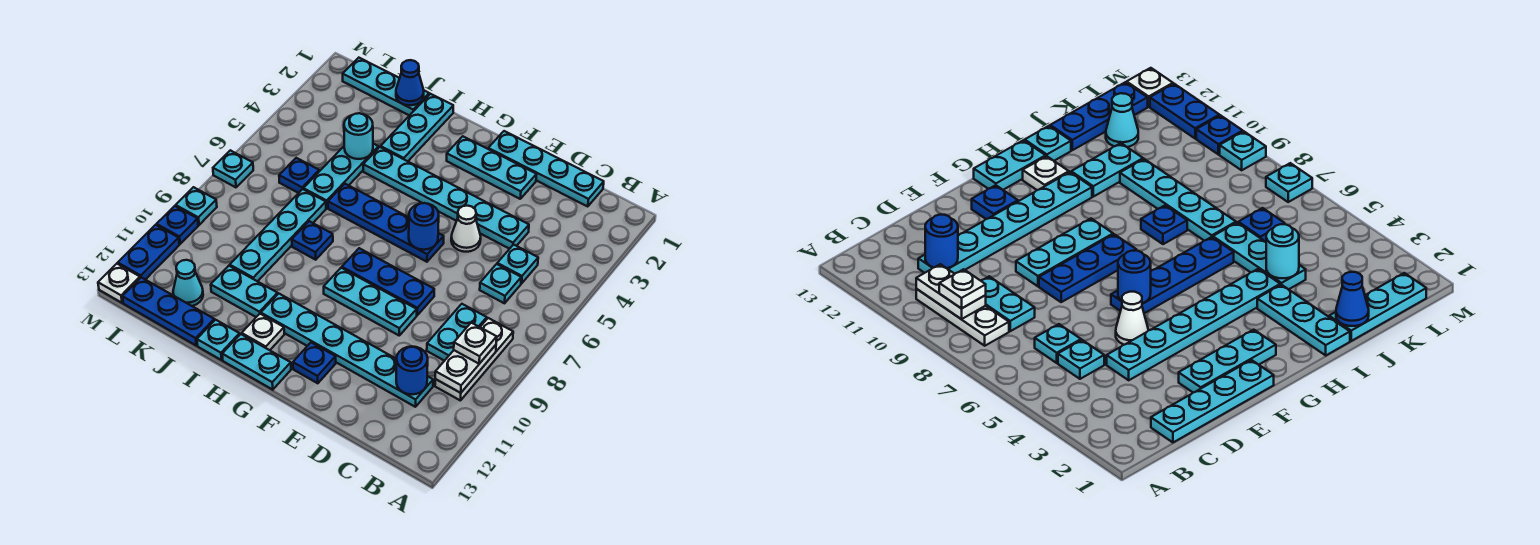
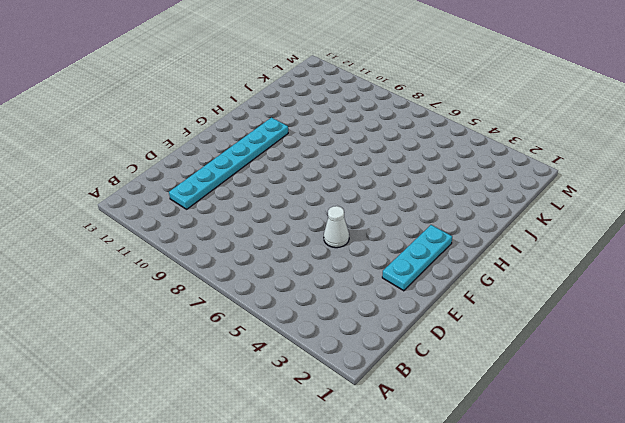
none -> white 1x3 plate [435,318,513,401]
none -> cyan 1x4 plate [488,131,604,207]
none -> cyan 1x1 plate [497,245,538,283]
none -> cyan 1x1 plate [480,264,521,303]

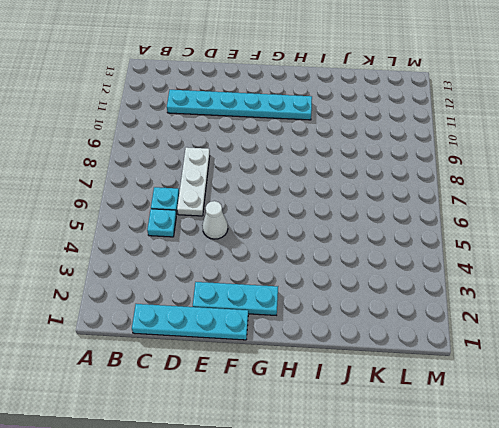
white 1x3 plate [177,147,210,216] -> white 1x3 plate moved to [435,318,513,401]
none -> cyan 1x2 plate [427,304,487,361]
none -> cyan 1x6 plate [363,147,529,249]
none -> blue 1x3 plate [342,248,434,315]
none -> cyan 1x3 plate [324,268,417,335]

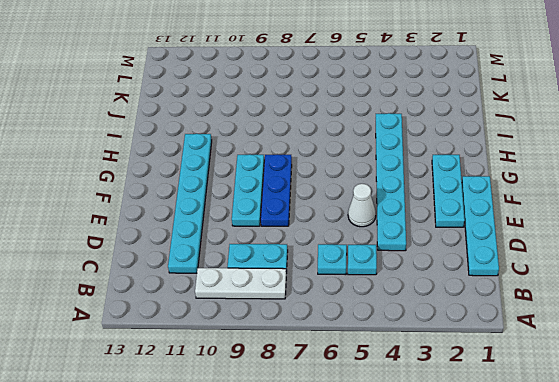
none -> blue 1x4 plate [328,184,444,262]
none -> blue 1x1 plate [293,343,336,383]
none -> cyan 1x2 plate [222,334,291,390]
none -> white 1x1 plate [242,314,284,350]

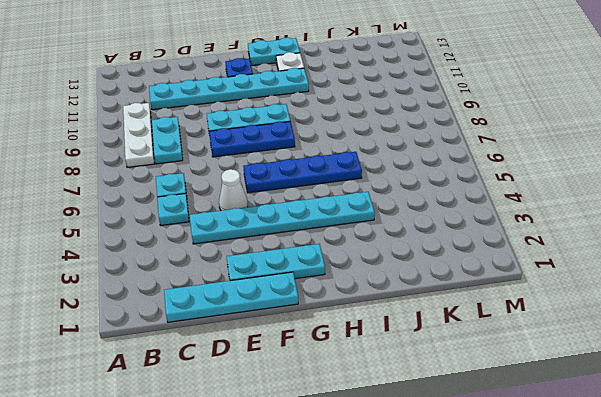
none -> cyan 1x3 plate [381,94,453,161]
none -> blue 1x1 plate [292,221,333,260]
none -> cyan 1x2 plate [211,266,278,317]
none -> cyan 1x1 plate [197,320,240,360]

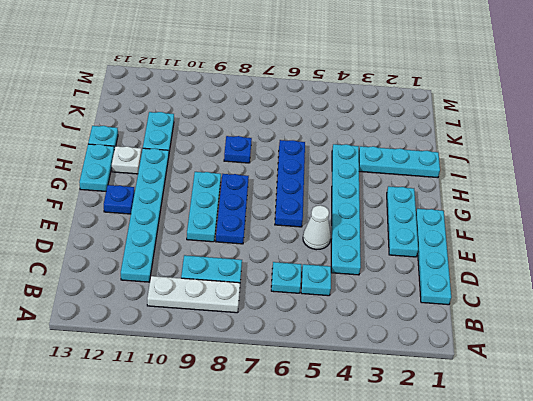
none -> cyan 1x3 plate [343,58,429,116]
none -> cyan 1x3 plate [303,144,379,208]
none -> cyan 1x4 plate [230,189,326,281]
none -> blue 1x3 plate [122,277,214,345]

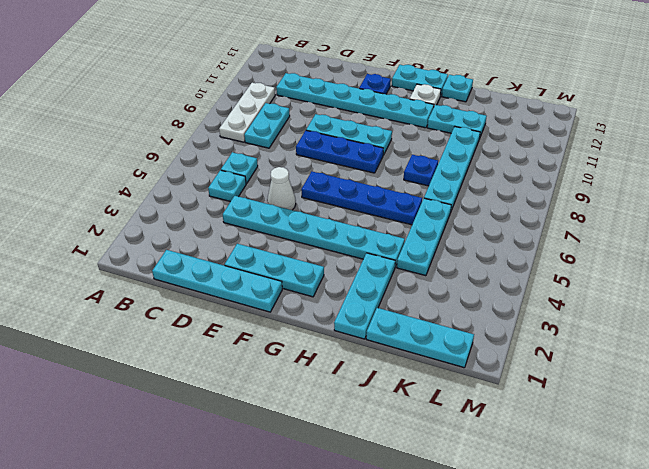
none -> blue 1x3 plate [122,277,214,345]
none -> blue 1x1 plate [279,158,319,193]
none -> cyan 1x1 cone [173,260,203,306]
none -> cyan 1x1 plate [213,150,253,187]

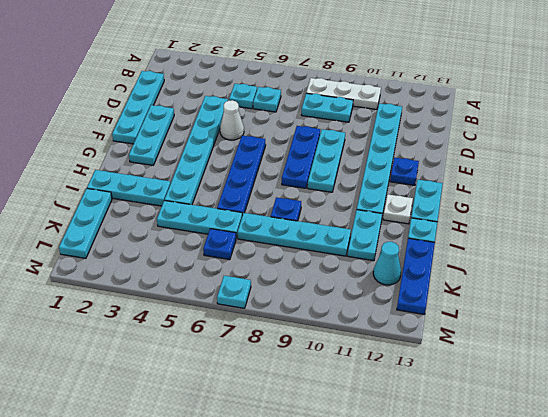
none -> cyan 1x1 plate [176,187,217,225]
none -> blue 1x1 plate [157,206,198,244]
none -> blue 1x2 plate [118,225,179,280]
none -> white 1x1 plate [98,264,140,303]

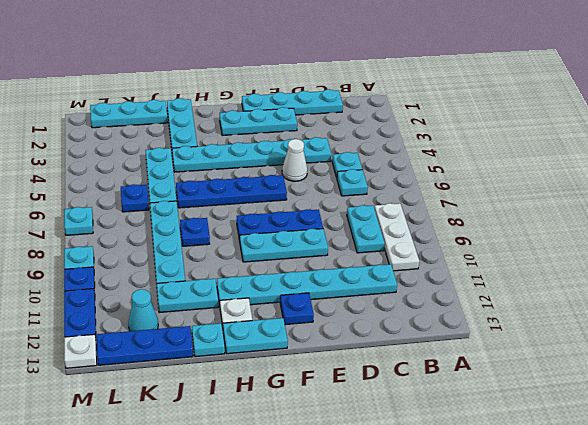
none -> white 1x2 plate [435,345,496,393]
none -> blue 1x1 round brick [396,346,428,394]
none -> blue 1x1 round brick [409,203,439,250]
none -> blue 1x1 cone [396,60,424,105]

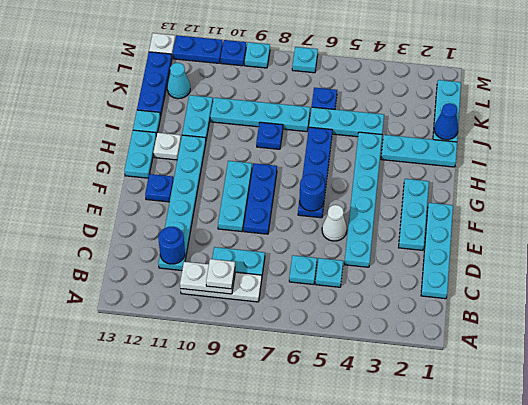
none -> cyan 1x1 round brick [344,113,373,159]

